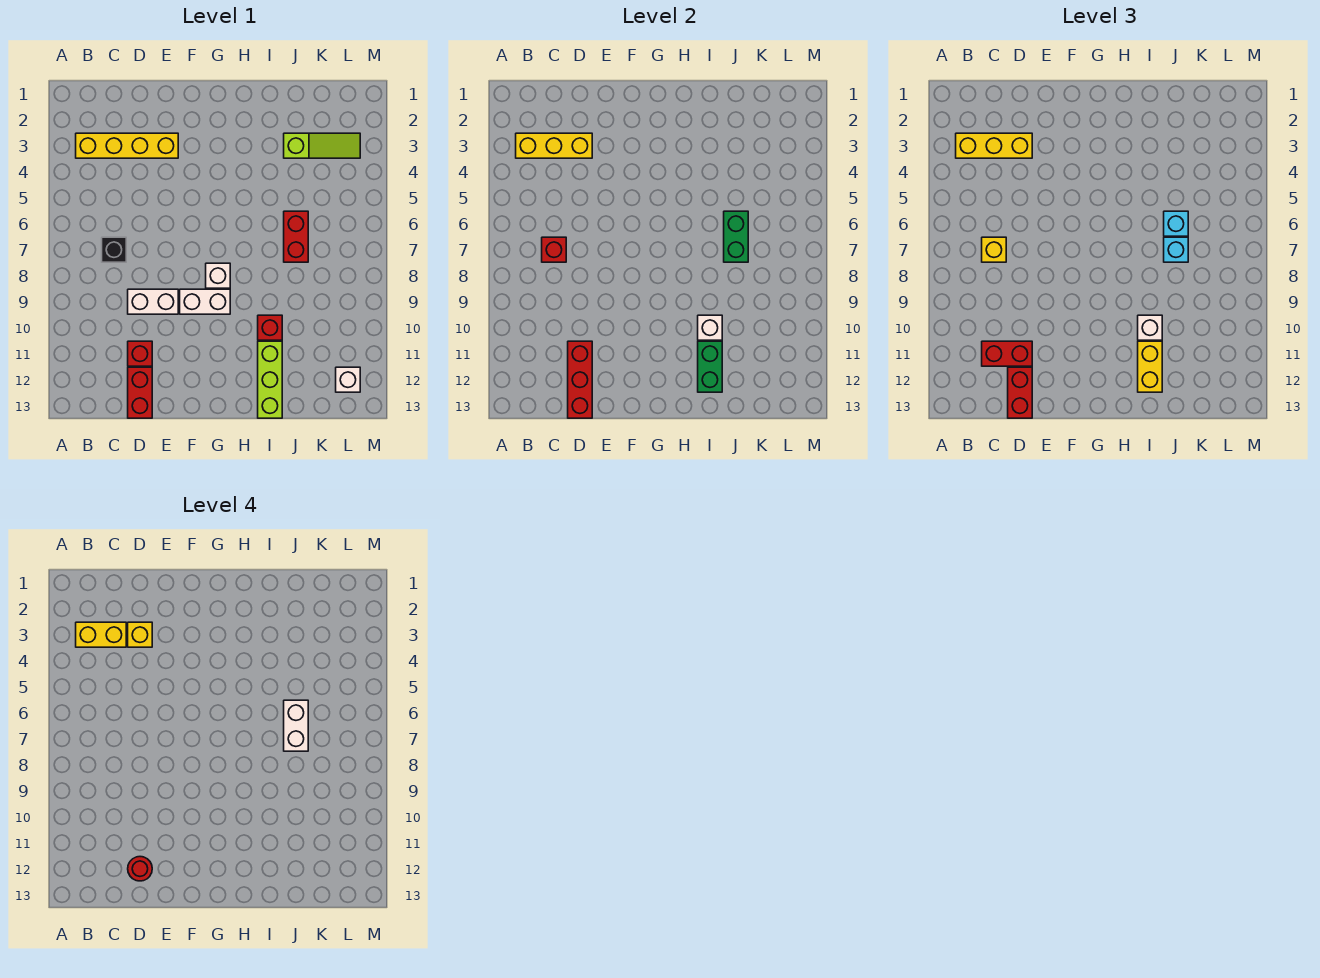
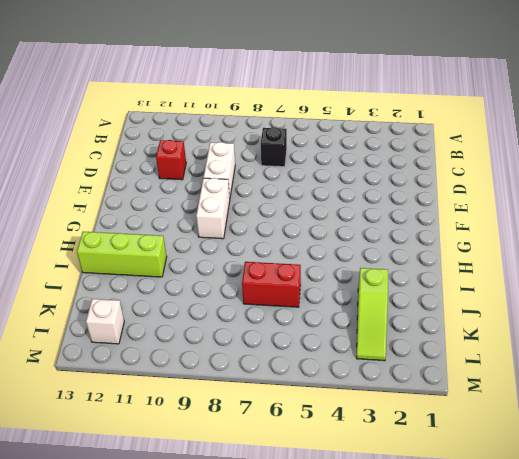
none -> yellow 1x4 brick [76,133,178,158]
none -> red 1x2 brick [128,367,152,418]
none -> white 1x1 brick [206,263,230,288]
none -> red 1x1 brick [258,315,282,340]

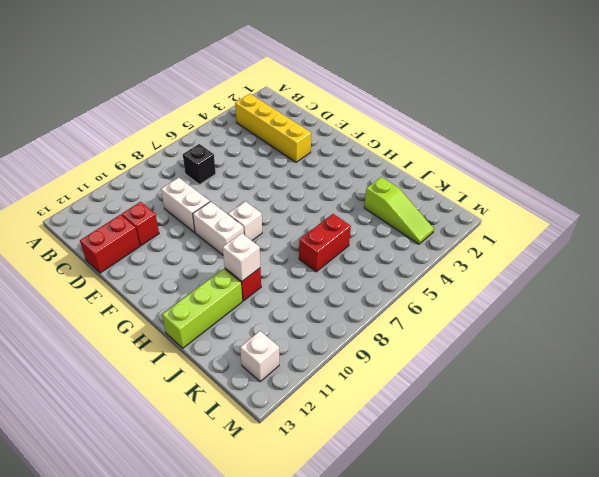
none -> yellow 1x3 brick [516,133,592,158]
none -> red 1x1 brick [542,237,566,262]
none -> red 1x3 brick [568,341,592,418]
none -> green 1x2 brick [698,341,722,392]

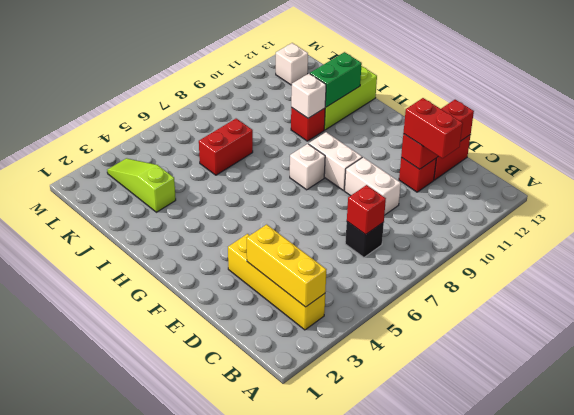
none -> green 1x2 brick [724,211,748,262]
none -> yellow 1x3 brick [956,133,1032,158]
none -> yellow 1x1 brick [982,237,1006,262]
none -> red 1x2 brick [1008,367,1032,418]

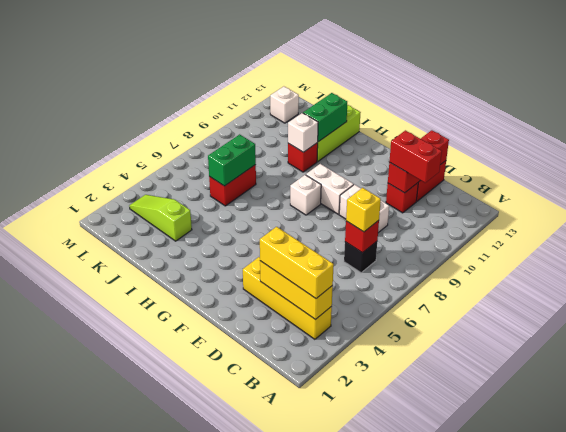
none -> red 1x2 brick [1008,367,1032,418]
none -> white 1x1 brick [1138,315,1162,340]
none -> yellow 1x2 brick [1138,341,1162,392]
none -> cyan 1x1 brick [1164,211,1188,236]

